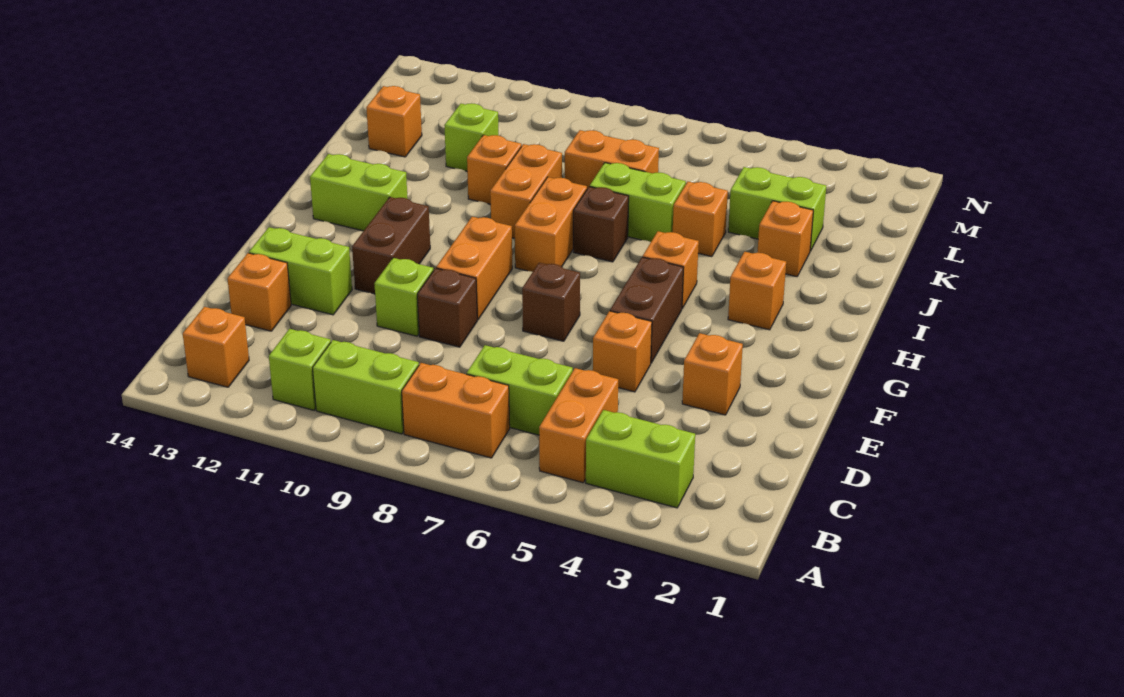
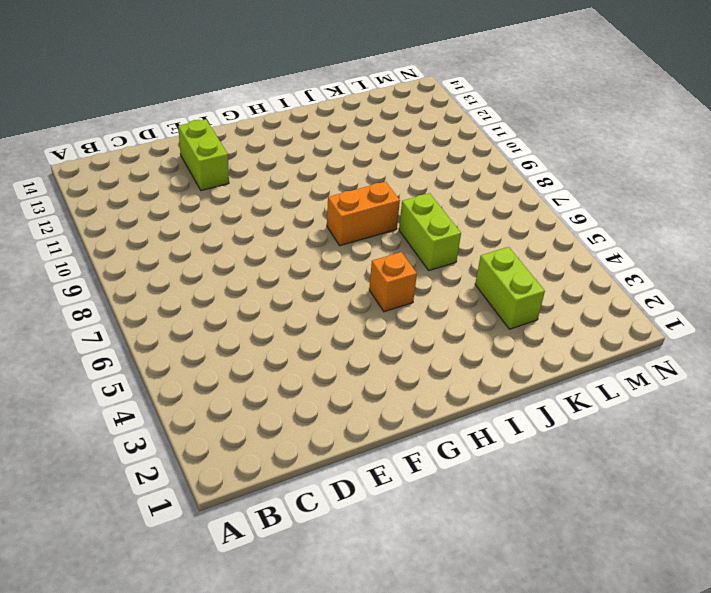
none -> lime 1x2 brick [586,410,695,508]
none -> orange 1x2 brick [539,368,618,483]
none -> orange 1x2 brick [402,363,510,458]
none -> lime 1x2 brick [313,340,419,434]

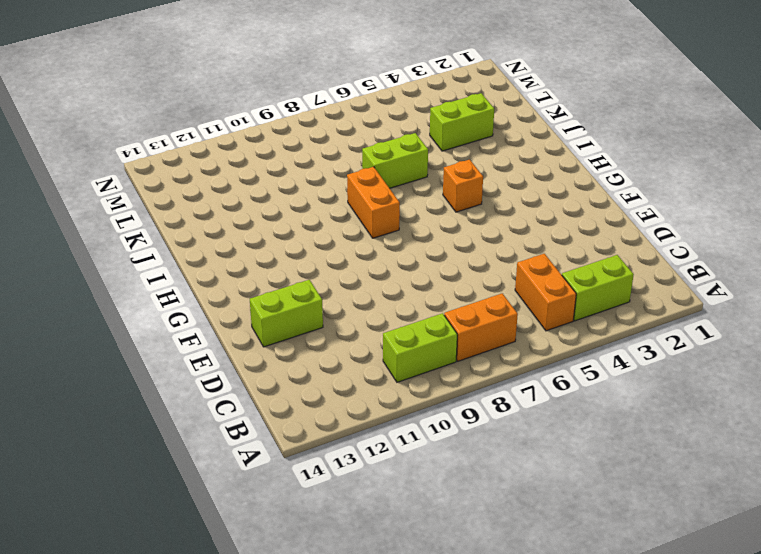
none -> lime 1x1 brick [269,329,331,410]
none -> orange 1x1 brick [183,307,249,387]
none -> lime 1x2 brick [467,345,573,435]
none -> orange 1x1 brick [227,253,291,331]

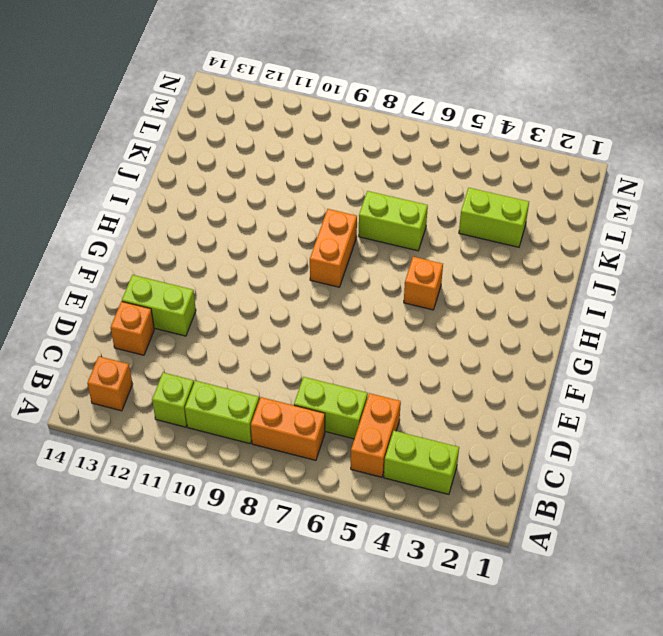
none -> orange 1x1 brick [682,333,743,415]
none -> orange 1x1 brick [593,311,652,392]
none -> brown 1x1 brick [417,268,477,347]
none -> lime 1x1 brick [374,258,433,336]

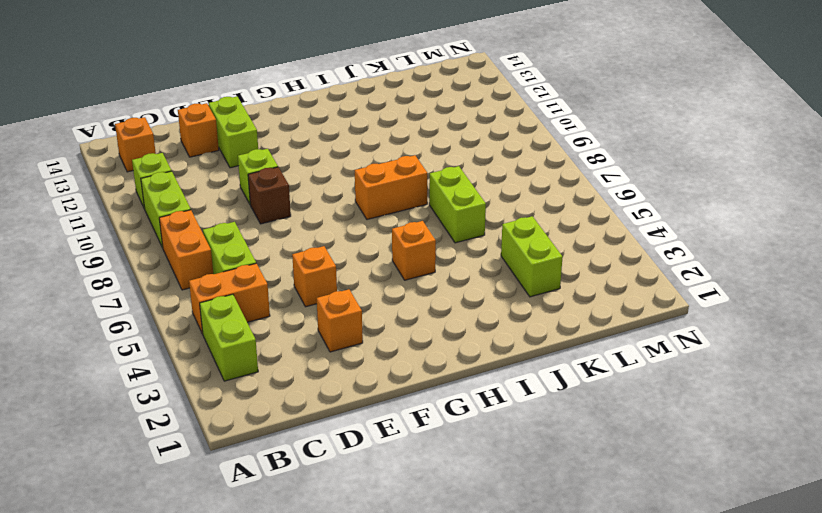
none -> brown 1x2 brick [610,257,683,363]
none -> brown 1x1 brick [522,263,580,341]
none -> orange 1x2 brick [436,217,512,320]
none -> brown 1x2 brick [352,197,430,294]

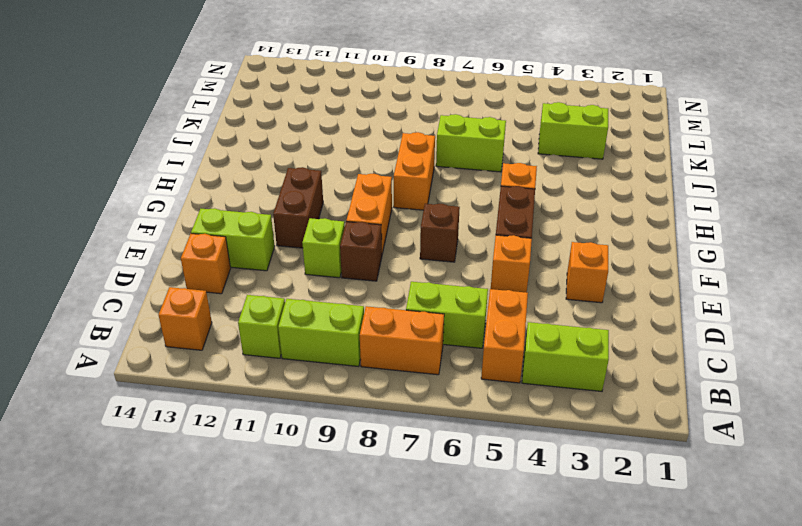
none -> orange 1x1 brick [728,252,786,330]
none -> lime 1x2 brick [310,154,408,231]
none -> brown 1x1 brick [573,187,629,262]
none -> orange 1x2 brick [490,144,562,238]

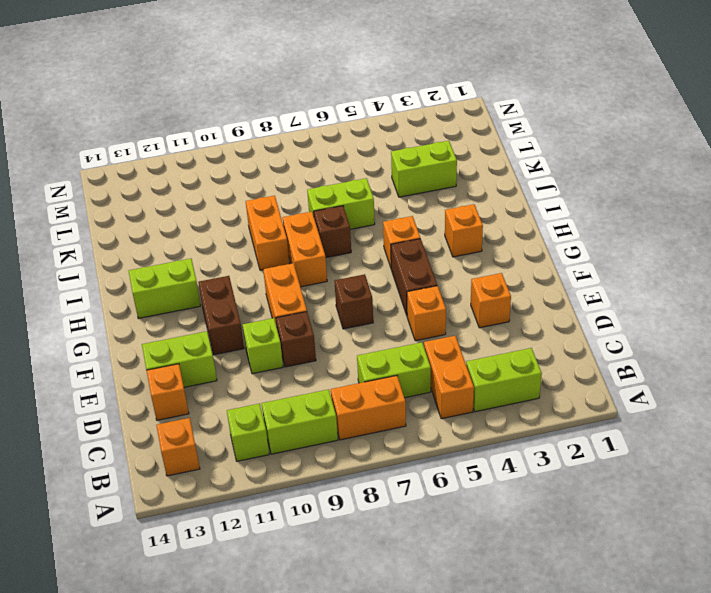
none -> orange 1x1 brick [757,201,813,277]
none -> orange 1x1 brick [673,182,728,257]
none -> orange 1x1 brick [467,135,521,204]
none -> orange 1x2 brick [565,130,659,189]

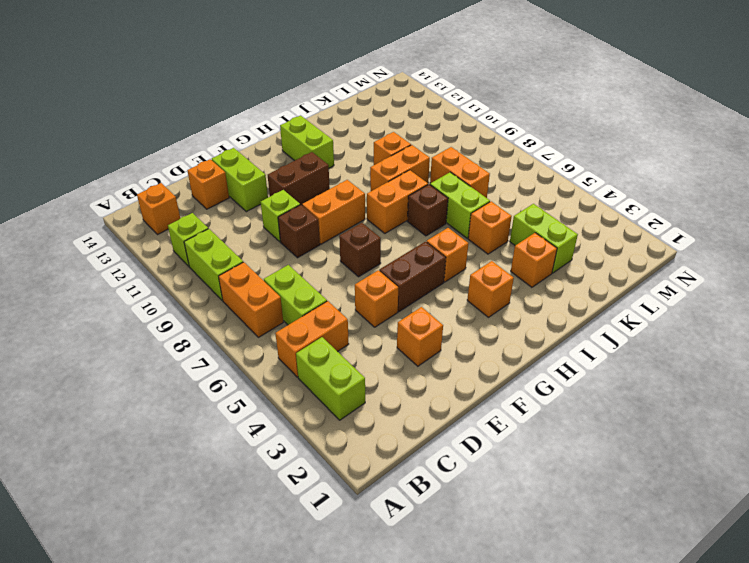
none -> lime 1x1 brick [444,103,499,171]
none -> orange 1x1 brick [366,86,422,157]

